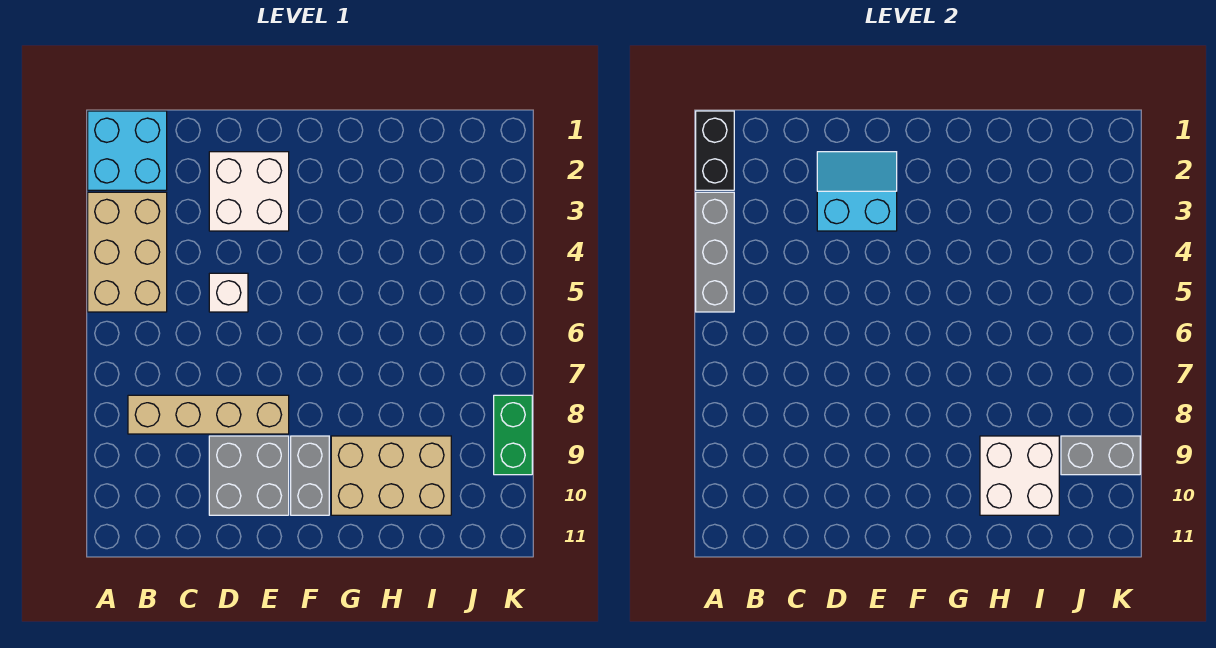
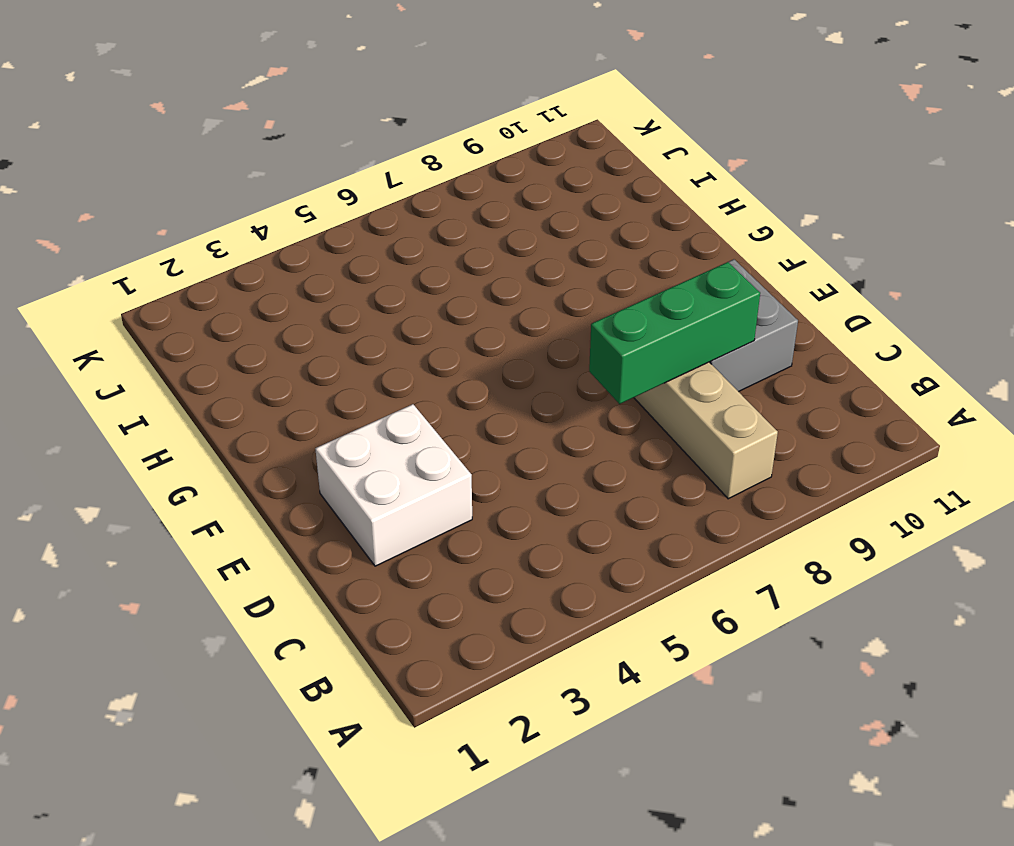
green 1x3 brick [589,262,760,404] -> none
none -> cyan 2x2 brick [88,111,167,190]
none -> tan 2x3 brick [88,192,167,312]
none -> white 1x1 brick [209,273,248,312]

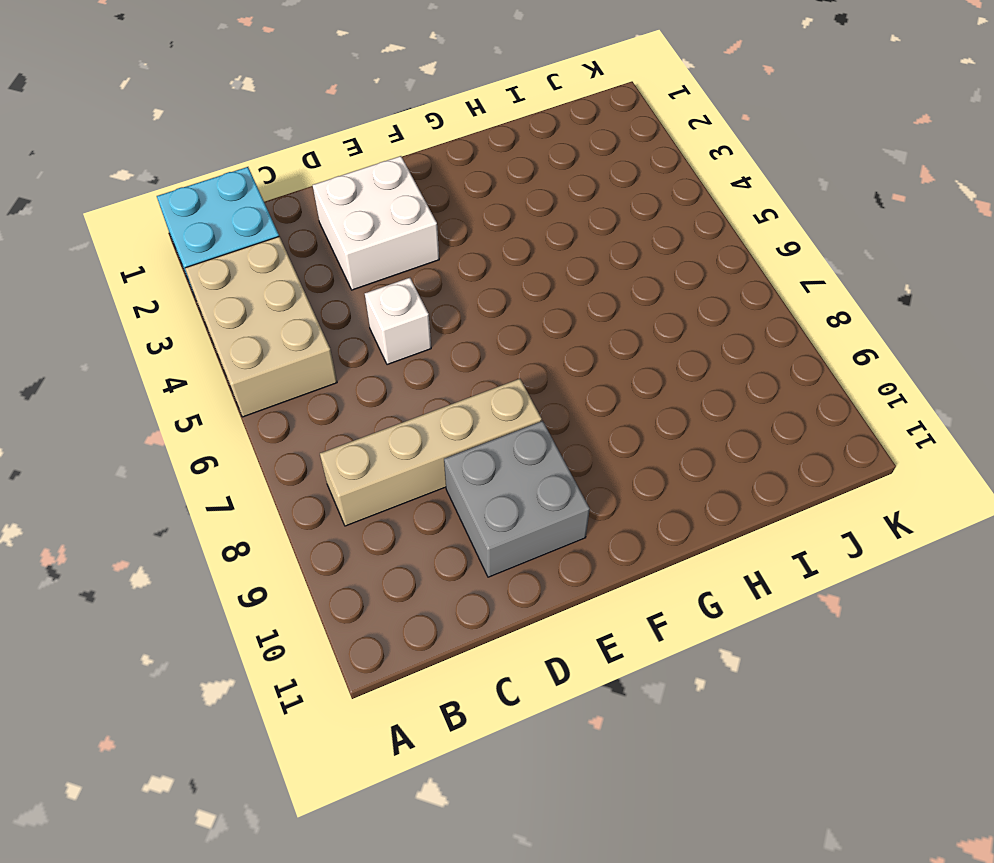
none -> grey 1x2 brick [291,436,329,515]
none -> tan 2x3 brick [331,436,451,515]
none -> green 1x2 brick [494,395,532,475]

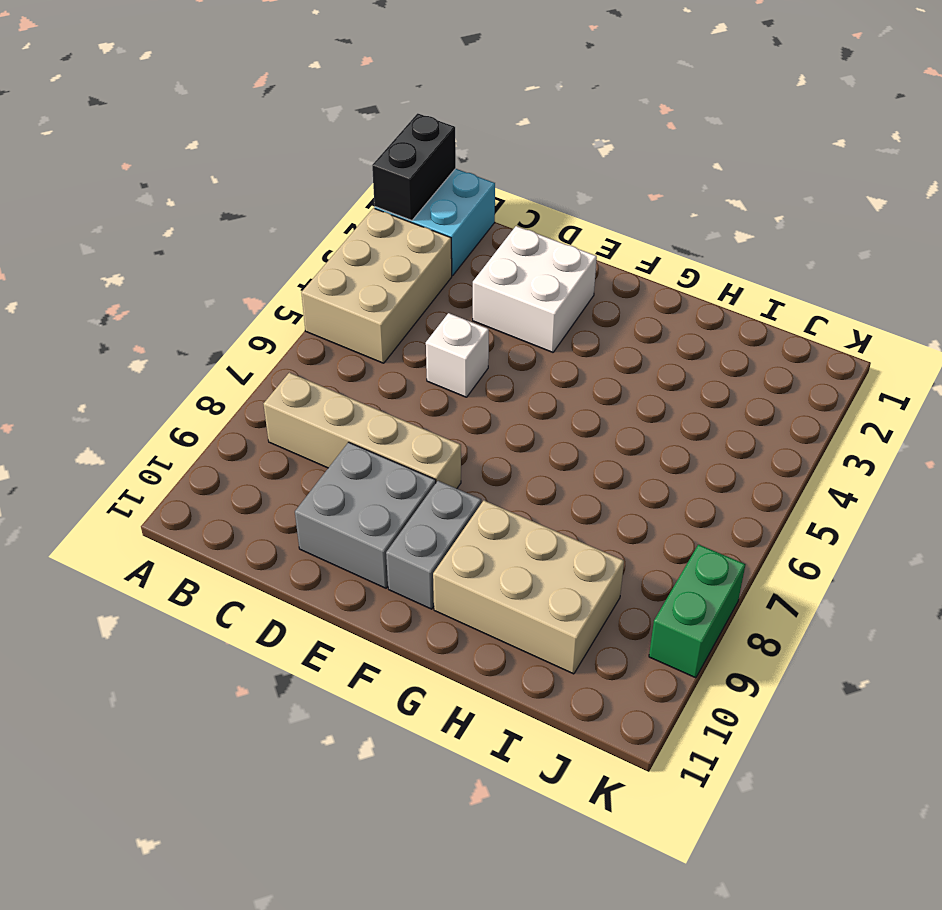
none -> grey 1x3 brick [696,192,734,312]
none -> cyan 2x2 slope [817,152,897,231]
none -> white 2x2 brick [980,436,1059,515]

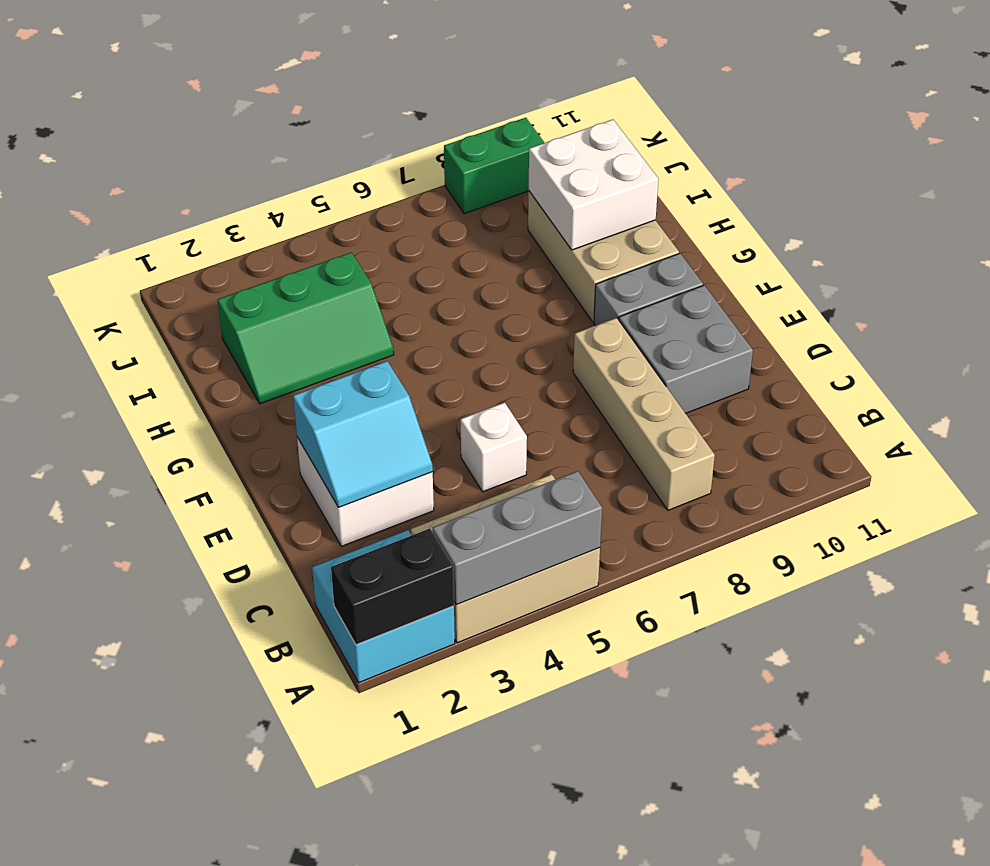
cyan 2x2 slope [293,361,433,507] -> cyan 2x2 slope turned to [817,152,897,231]
green 2x3 slope [218,252,394,404] -> none
none -> grey 1x2 brick [1061,436,1140,475]

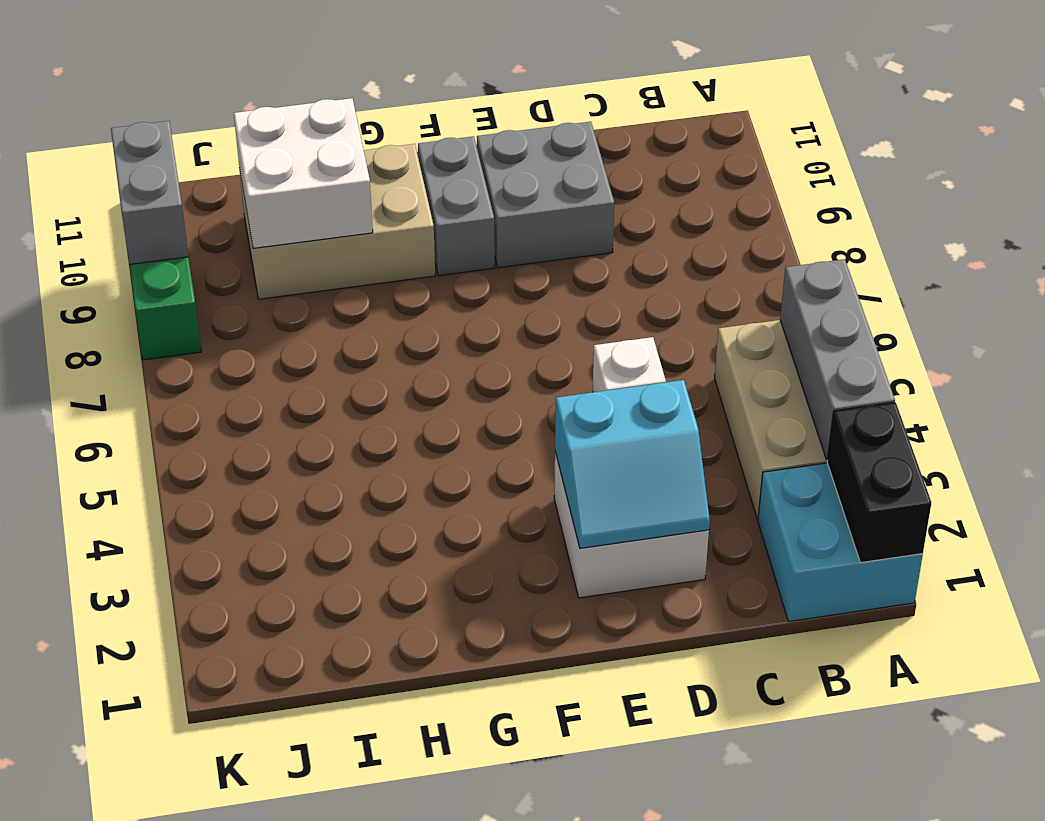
grey 1x2 brick [111,121,188,265] -> grey 1x2 brick turned to [1061,436,1140,475]
none -> tan 1x4 brick [128,395,289,434]

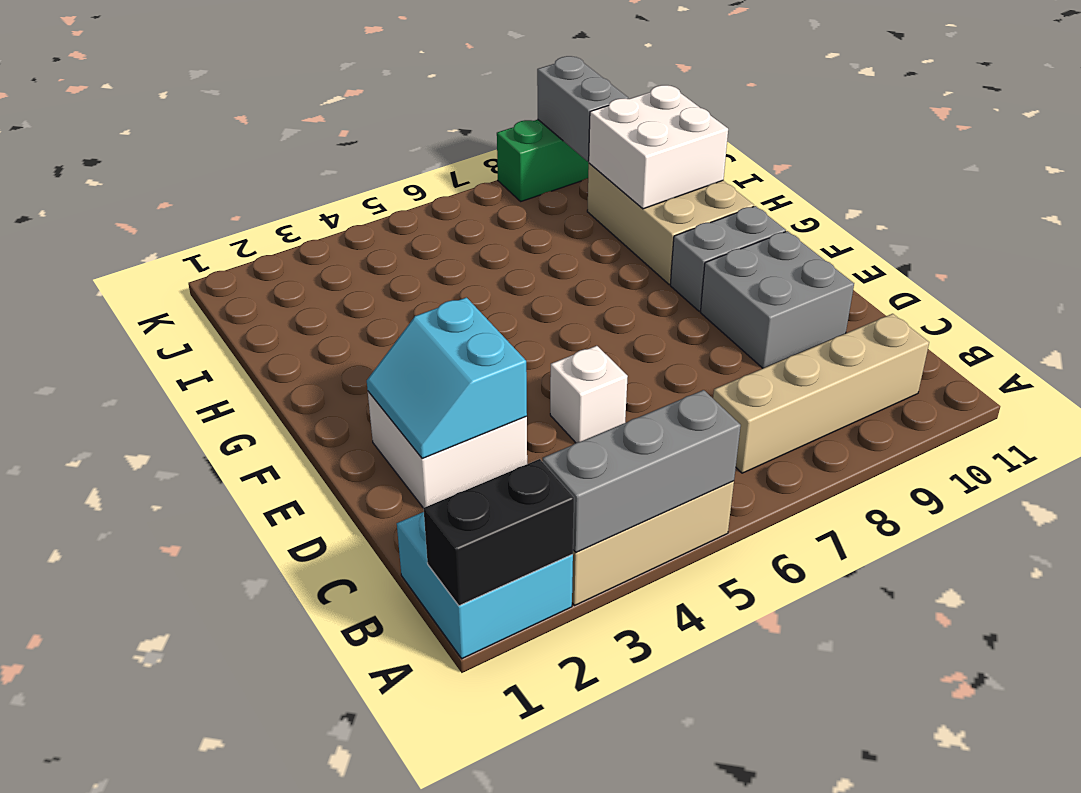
tan 1x4 brick [713,314,929,473] -> tan 1x4 brick turned to [128,395,289,434]

